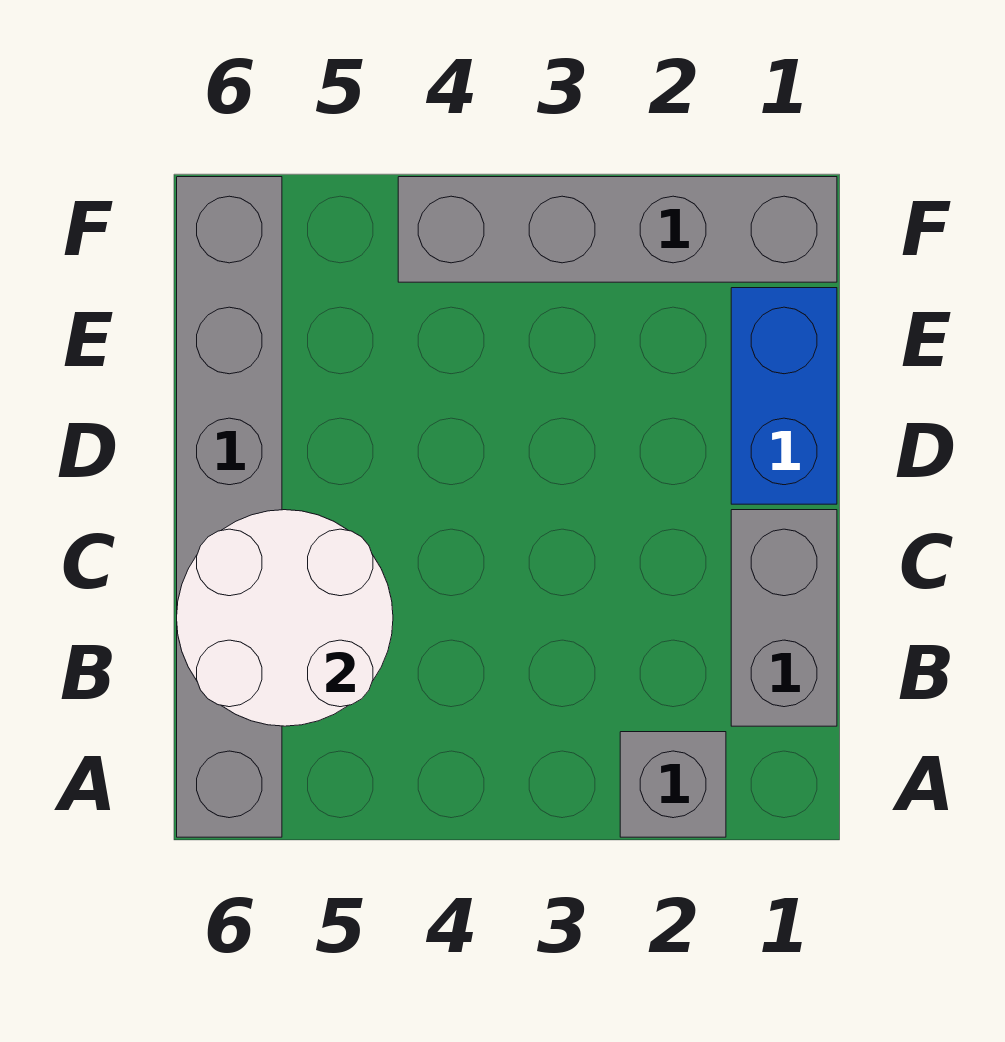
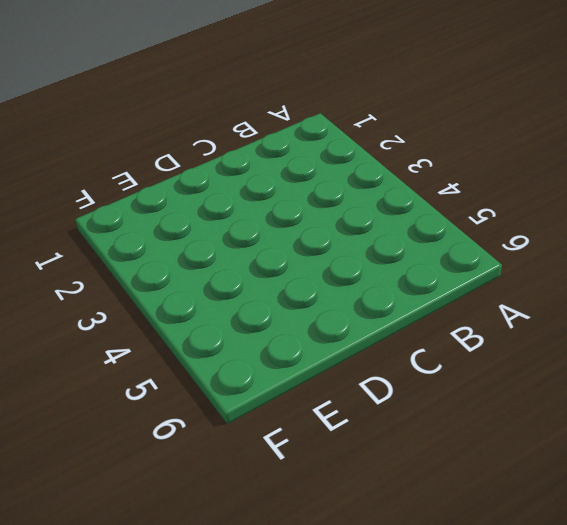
none -> grey 1x1 brick [620,732,726,837]
none -> grey 1x6 brick [177,177,282,837]

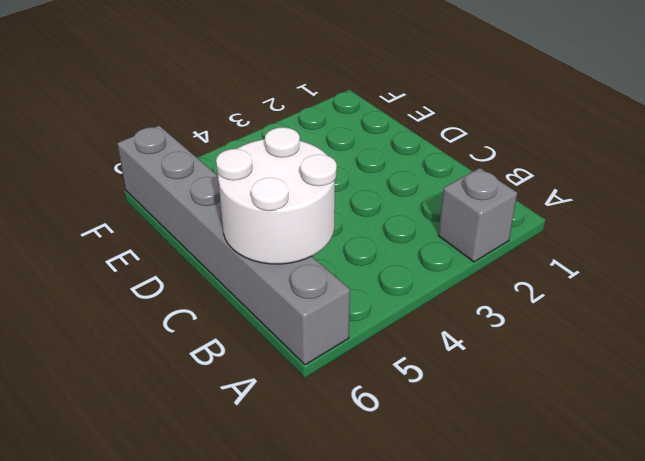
none -> grey 1x2 brick [731,510,837,726]
none -> blue 1x2 brick [731,288,837,504]

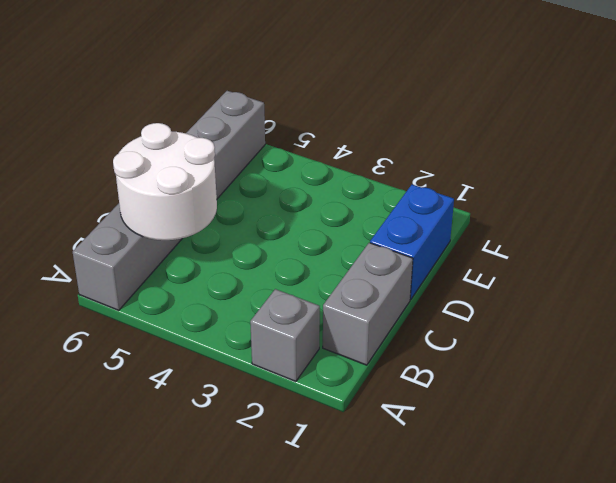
none -> grey 1x4 brick [398,177,837,282]

